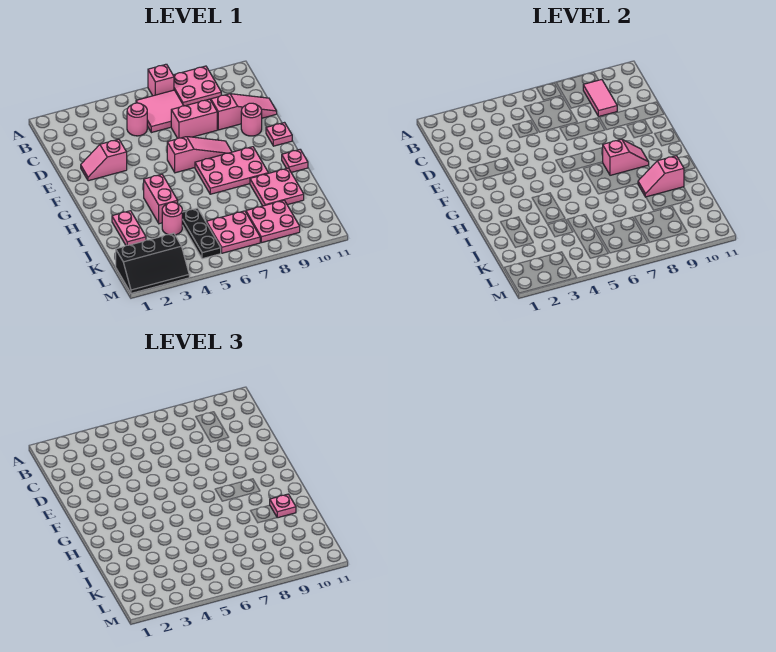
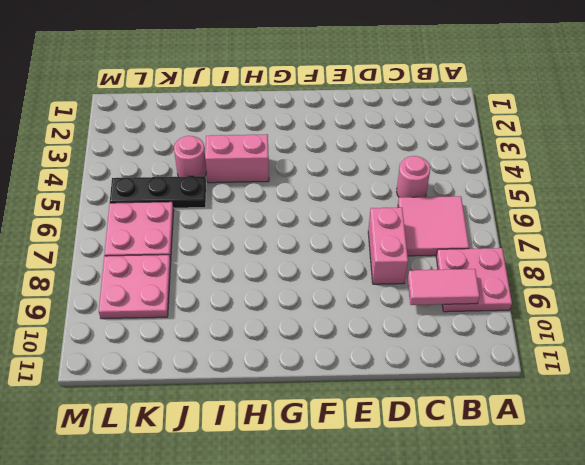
none -> pink 1x1 brick [148,64,174,96]
none -> pink 1x3 slope [211,94,277,130]
none -> pink 1x2 slope [81,139,127,181]

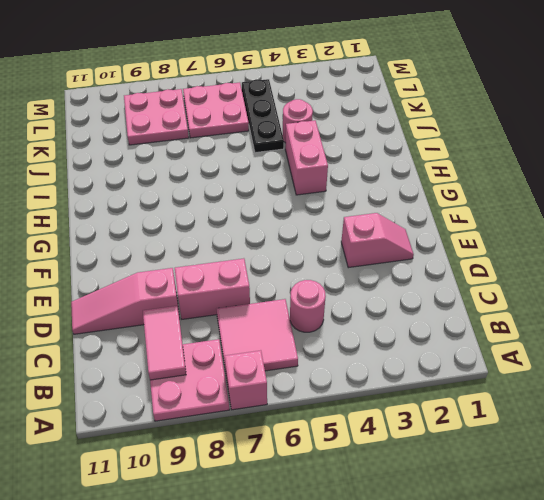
none -> pink 1x1 round brick [241,103,262,136]
none -> pink 1x3 slope [167,137,232,173]
none -> pink 1x1 plate [266,123,292,146]

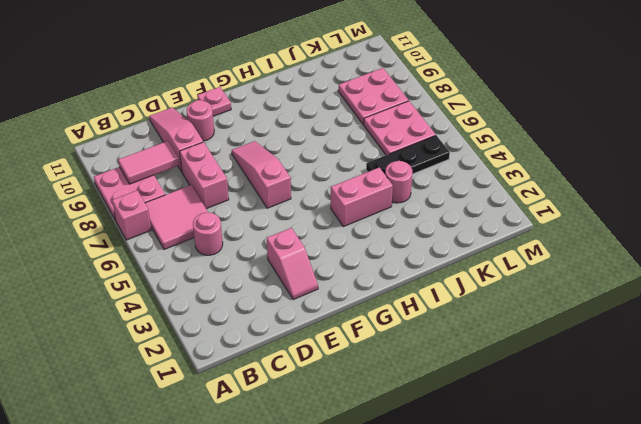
none -> pink 2x3 plate [195,147,268,194]
none -> pink 1x1 plate [282,150,308,173]
none -> pink 1x2 plate [112,211,146,245]

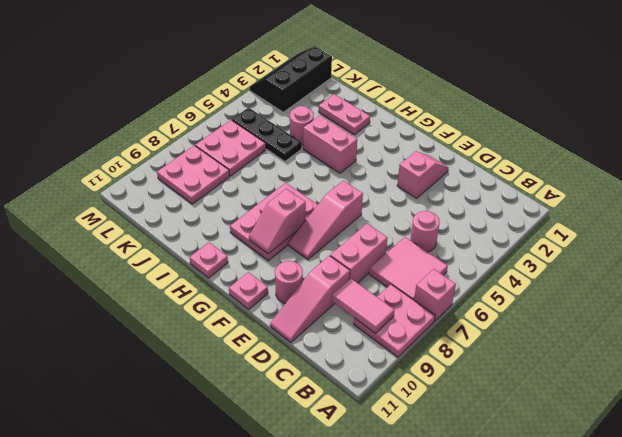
none -> pink 2x2 plate [250,168,304,206]
none -> pink 1x2 slope [638,156,684,197]
none -> pink 1x1 plate [270,494,296,518]

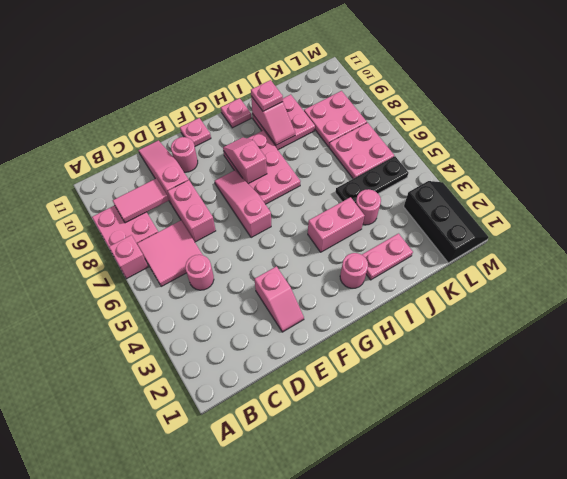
pink 1x1 round brick [340,253,368,288] -> none

